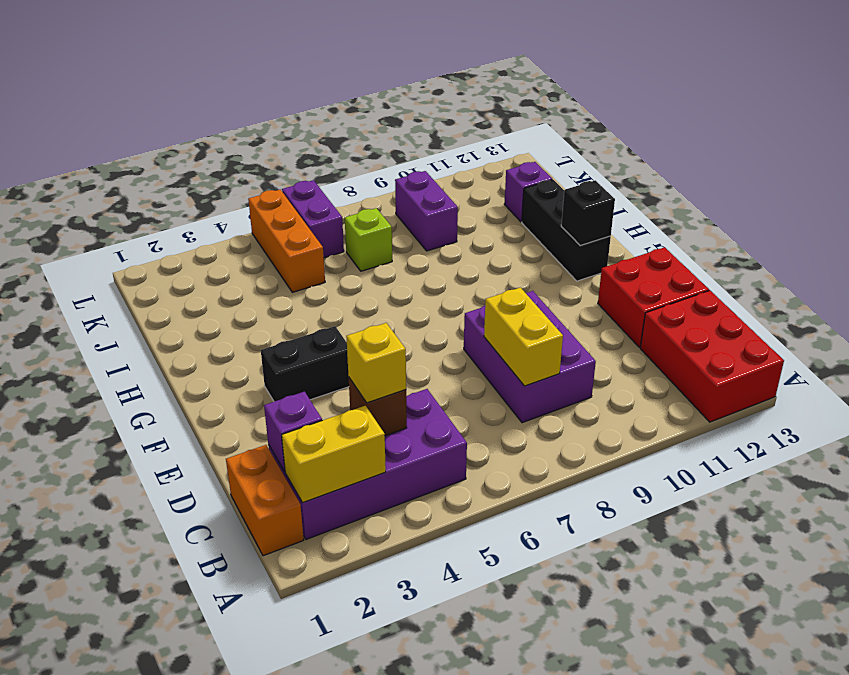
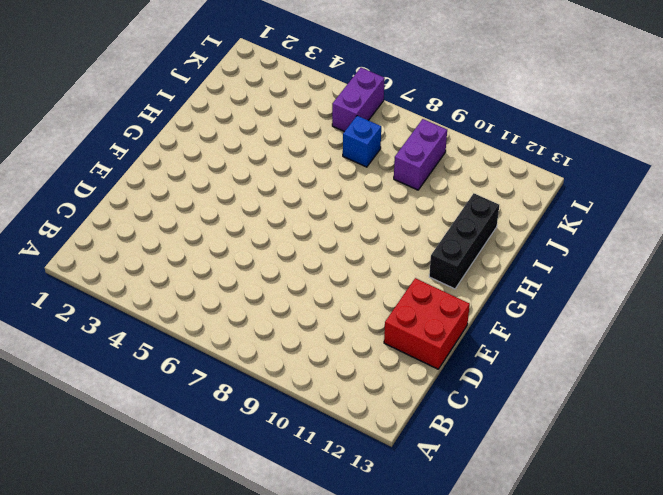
blue 1x1 brick [343,116,381,167] -> lime 1x1 brick [345,208,392,271]
none -> red 2x3 brick [640,291,784,422]
none -> orange 1x2 brick [226,445,304,556]
none -> purple 2x4 brick [268,389,467,539]

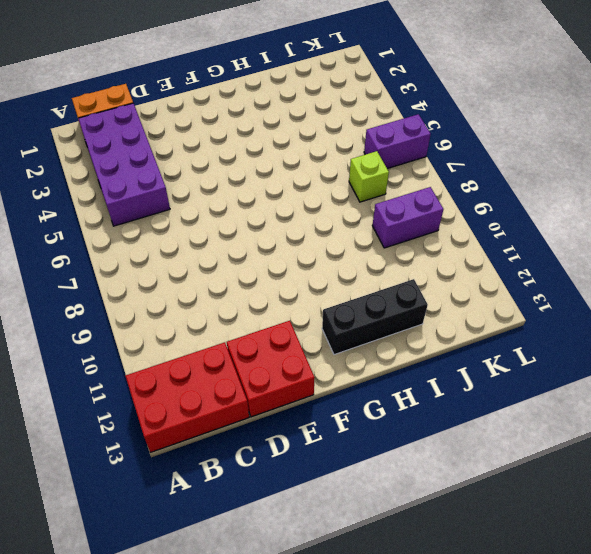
none -> purple 2x3 brick [464,291,596,423]
none -> black 1x2 brick [261,326,349,402]
none -> orange 1x3 brick [248,190,325,292]

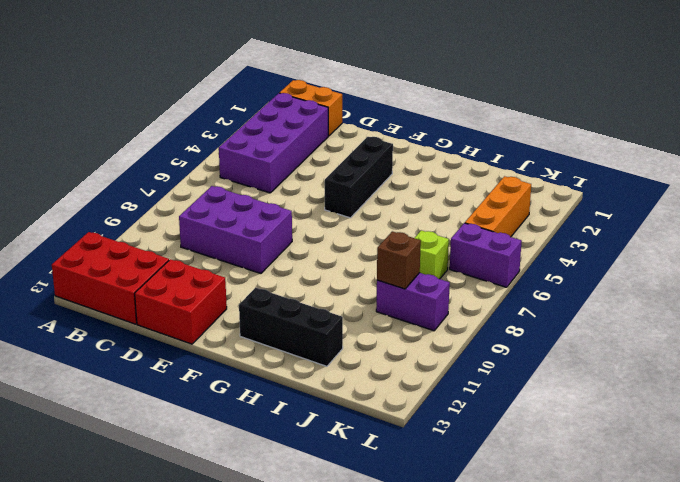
black 1x3 brick [325,137,393,218] -> black 1x2 brick [261,326,349,402]
brown 1x1 brick [377,231,421,289] -> brown 1x1 brick moved to [349,378,407,436]
orange 1x3 brick [465,176,531,237] -> orange 1x3 brick turned to [248,190,325,292]
none -> purple 1x1 brick [504,162,552,222]
none -> yellow 1x2 brick [282,406,386,503]
none -> purple 1x1 brick [264,392,322,472]

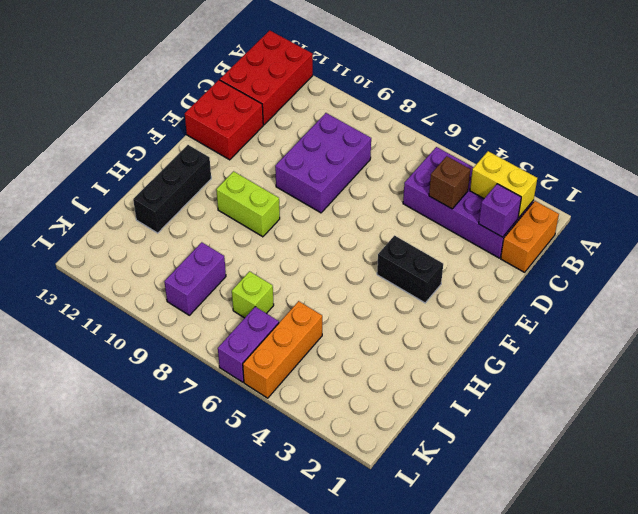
lime 1x2 brick [216,171,280,237] -> none
none -> purple 1x1 brick [504,162,552,222]
none -> yellow 1x2 brick [484,288,563,386]
none -> black 1x1 brick [561,180,615,246]

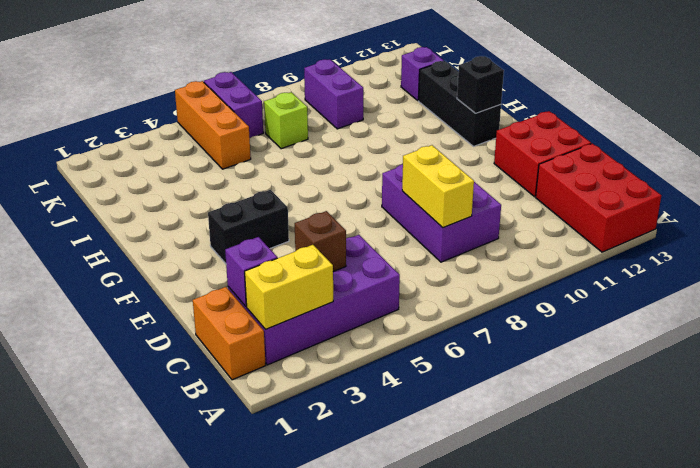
none -> yellow 1x1 brick [346,323,406,403]

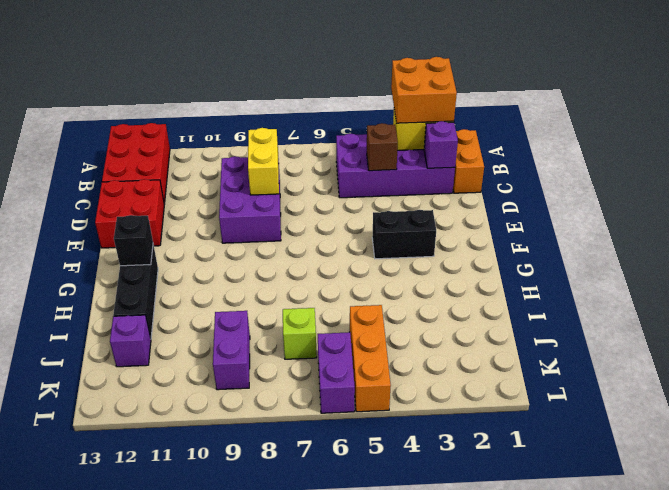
orange 2x2 brick [391,57,457,123] -> none
none -> yellow 1x1 brick [346,323,406,403]

